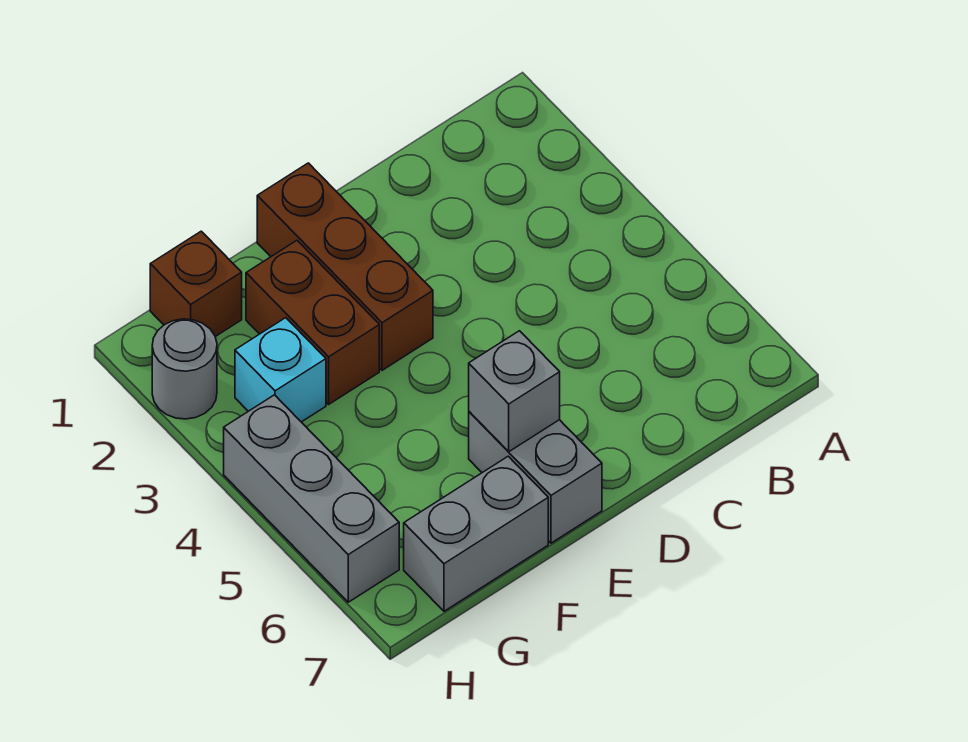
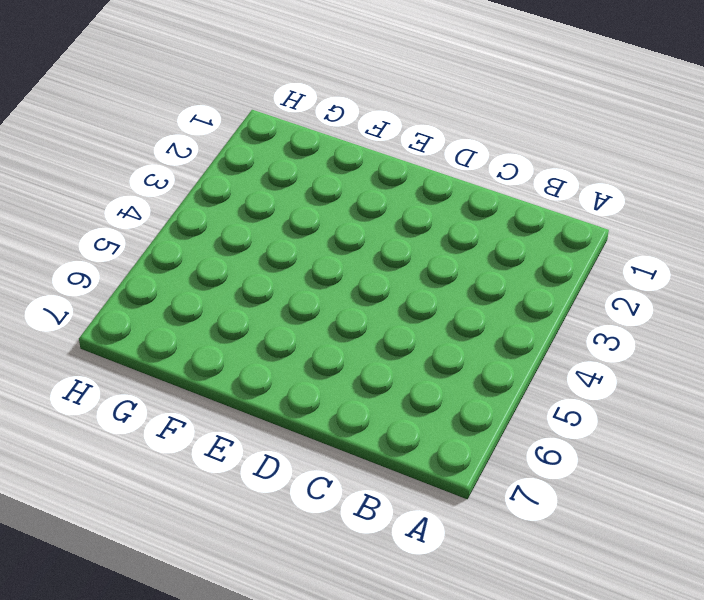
none -> brown 1x3 brick [257,163,433,370]
none -> grey 1x2 brick [469,412,602,543]

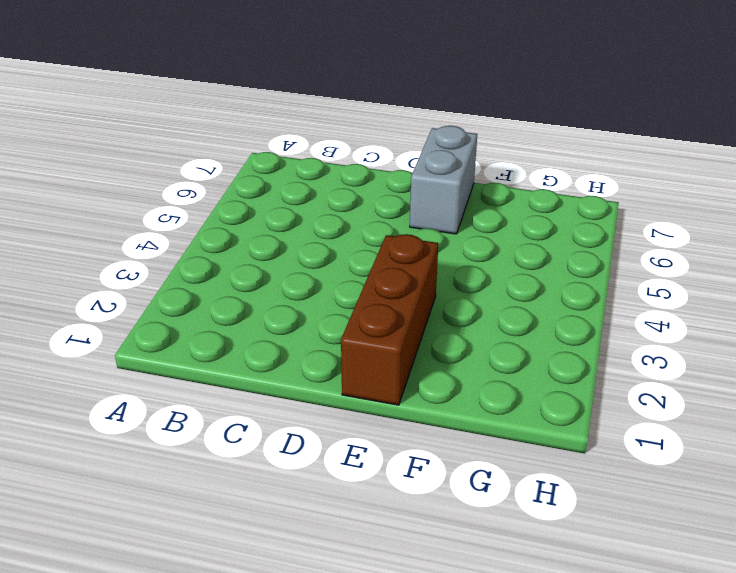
none -> brown 1x2 brick [246,241,379,404]
none -> grey 1x2 brick [404,456,548,611]

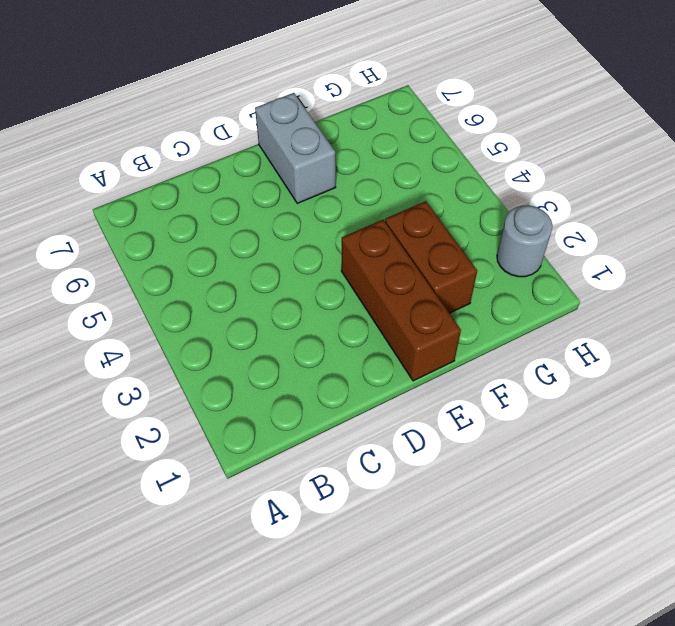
none -> grey 1x2 brick [404,456,548,611]
none -> brown 1x1 brick [150,231,242,337]

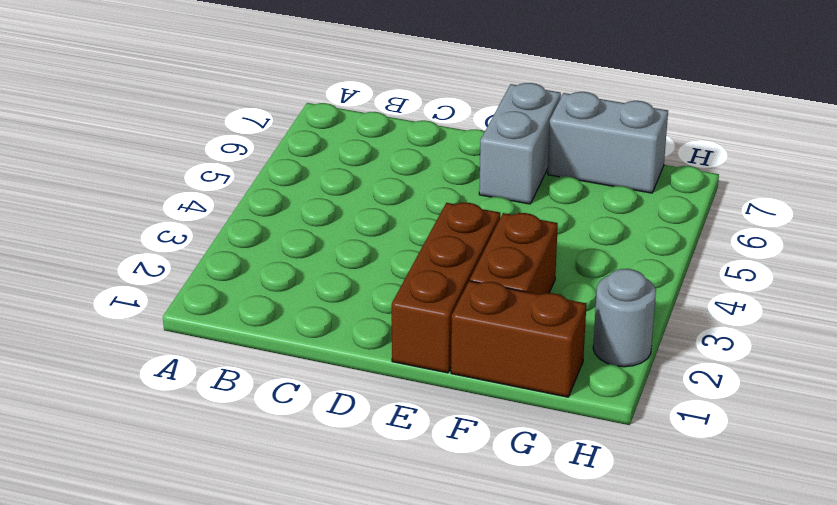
brown 1x2 brick [451,281,586,397] -> brown 1x1 brick [150,231,242,337]
none -> cyan 1x1 brick [235,318,326,422]
none -> grey 1x3 brick [224,395,399,602]

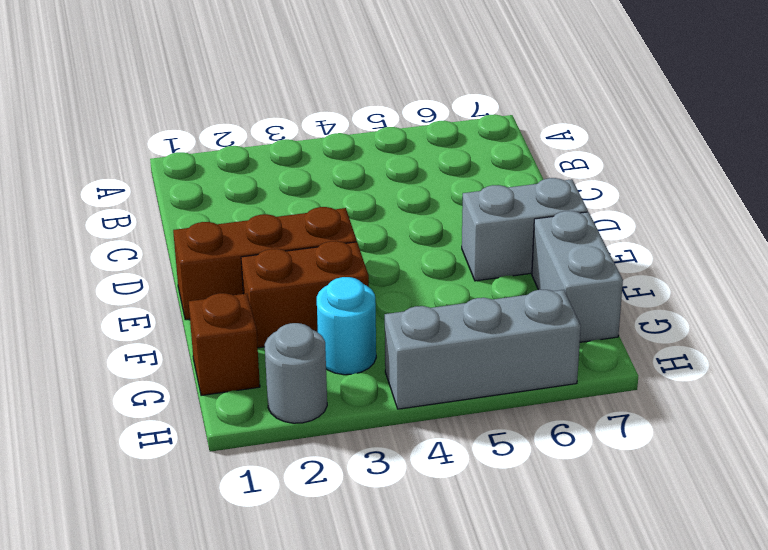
cyan 1x1 round brick [317,277,376,375] -> cyan 1x1 brick [235,318,326,422]
none -> grey 1x1 brick [469,331,560,452]

